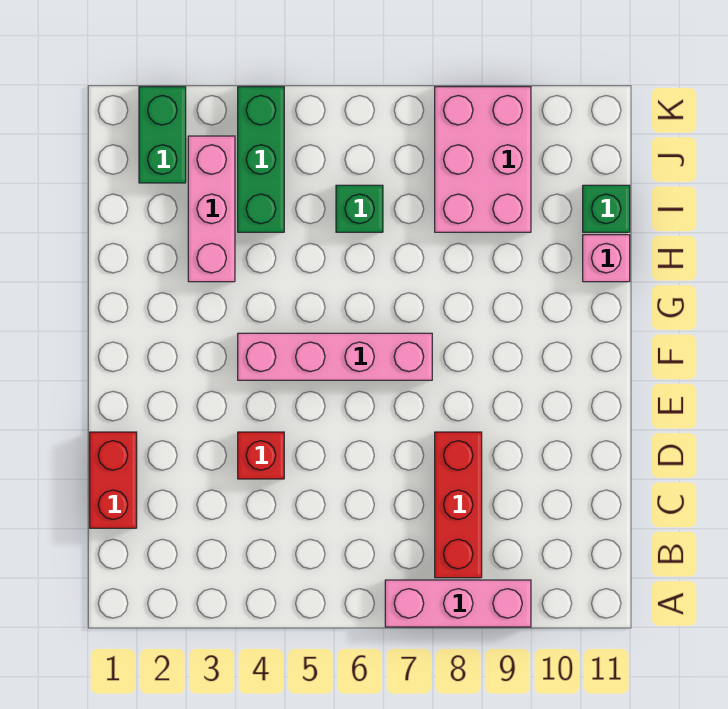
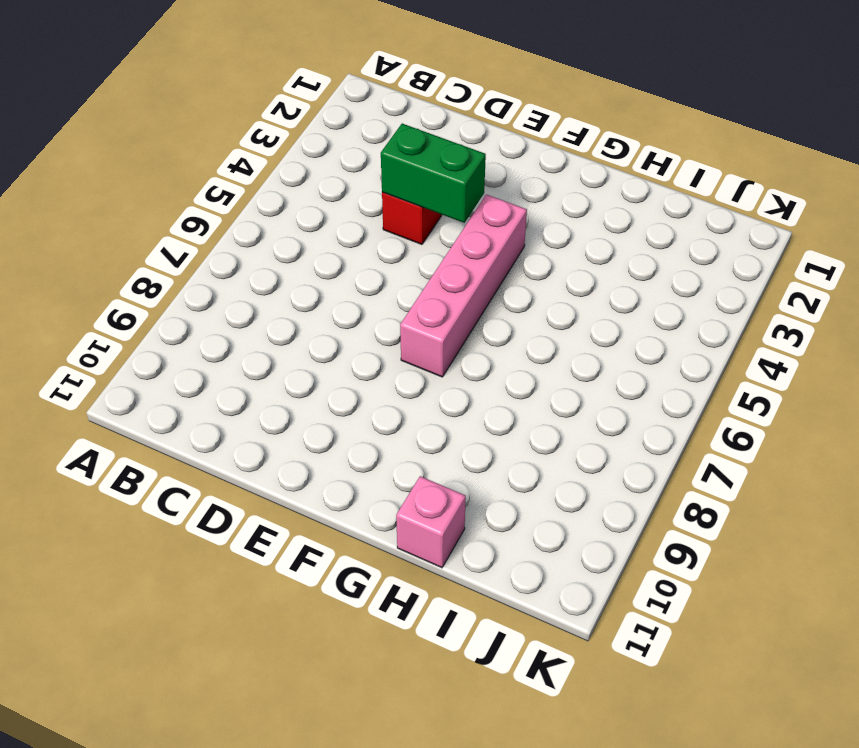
green 1x2 brick [381,124,486,223] -> green 1x2 brick moved to [139,87,186,183]
none -> pink 1x3 brick [385,580,531,627]
none -> red 1x3 brick [435,432,482,578]
none -> red 1x2 brick [90,432,137,528]

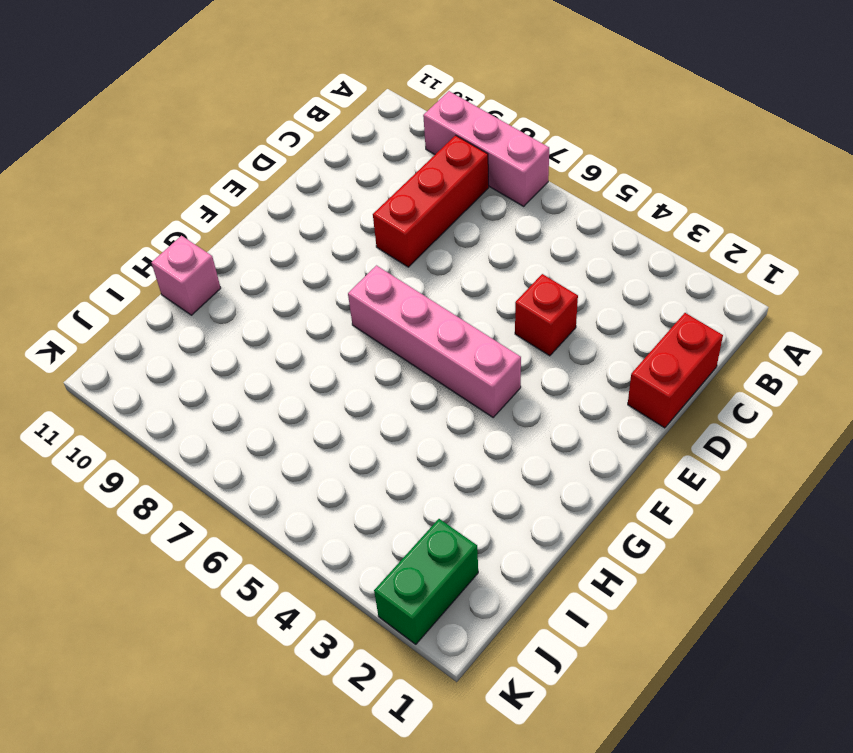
none -> pink 1x3 brick [188,136,235,282]
none -> green 1x3 brick [238,87,284,232]
none -> green 1x1 brick [336,185,383,232]

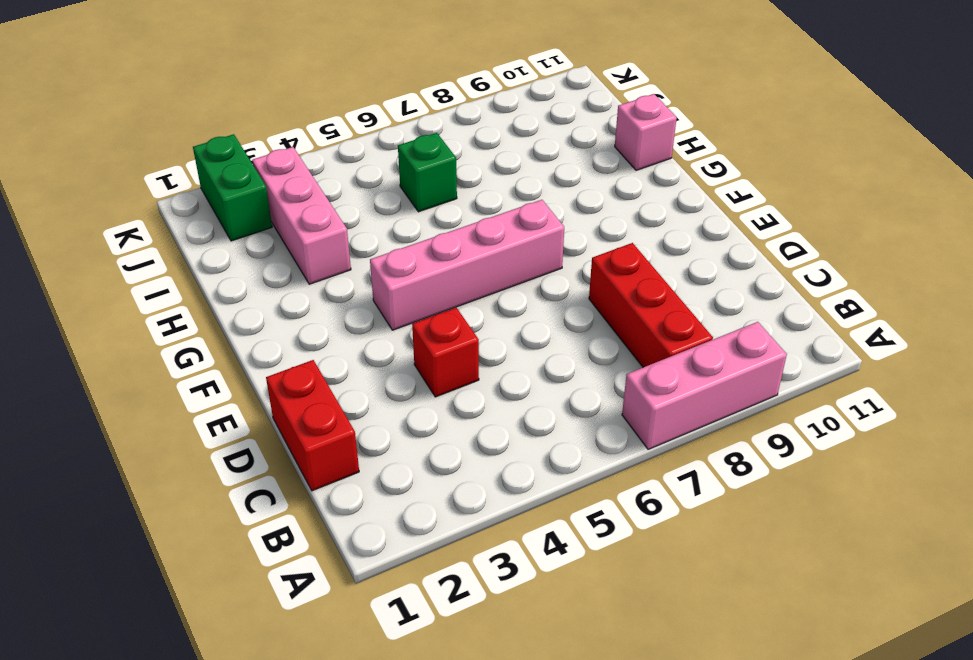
none -> green 1x3 brick [238,87,284,232]
none -> pink 2x3 brick [435,87,531,232]
none -> green 1x1 brick [583,185,630,232]

